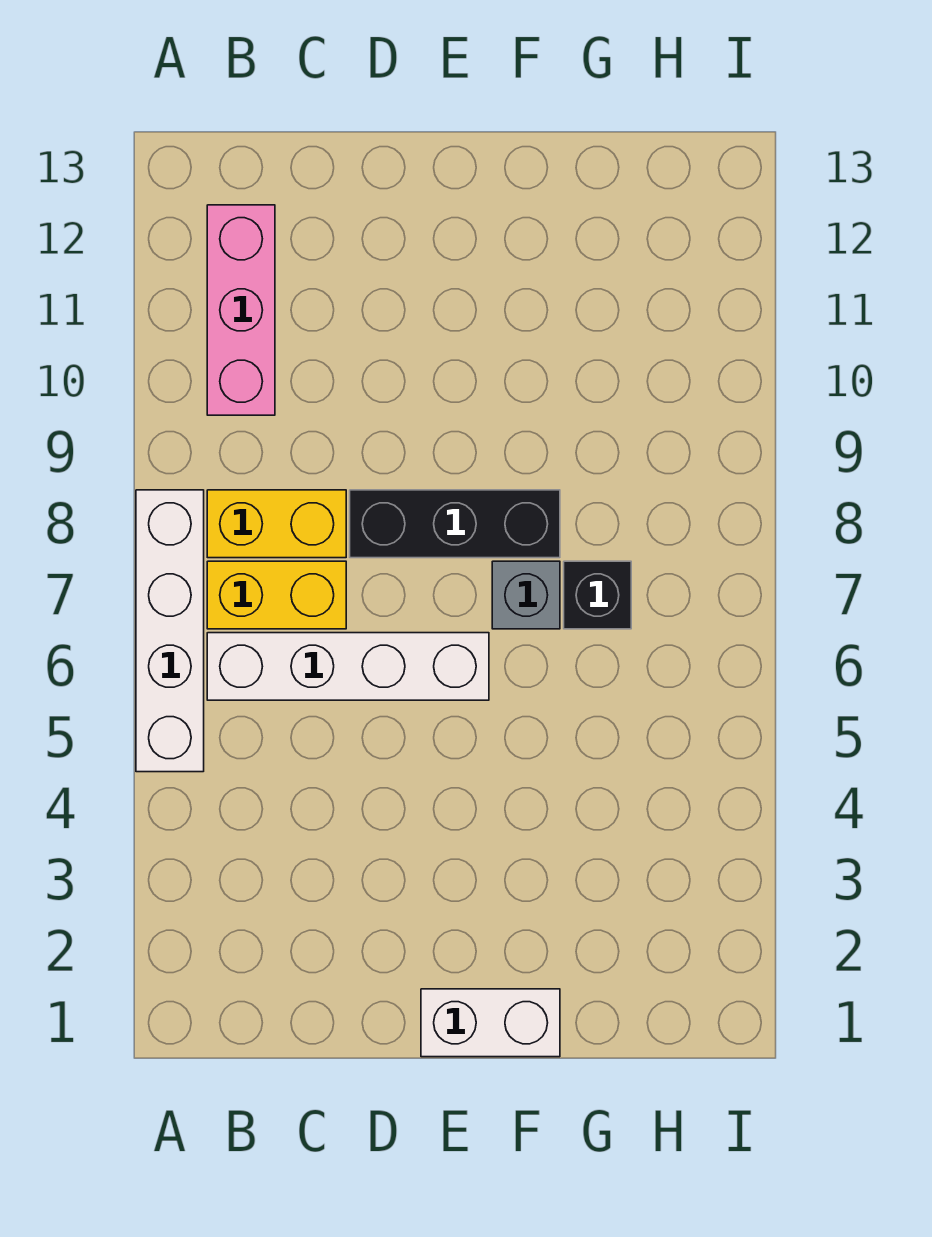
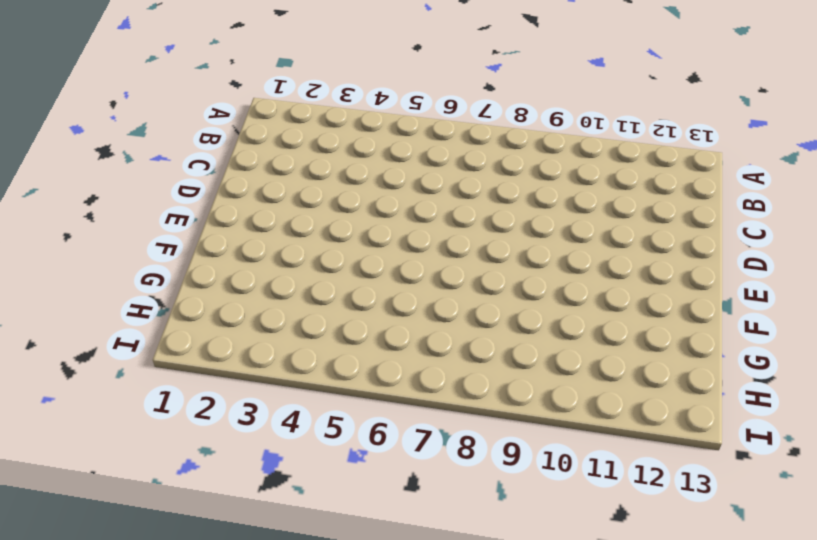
none -> white 1x4 brick [136,490,204,772]
none -> white 1x4 brick [207,633,489,700]

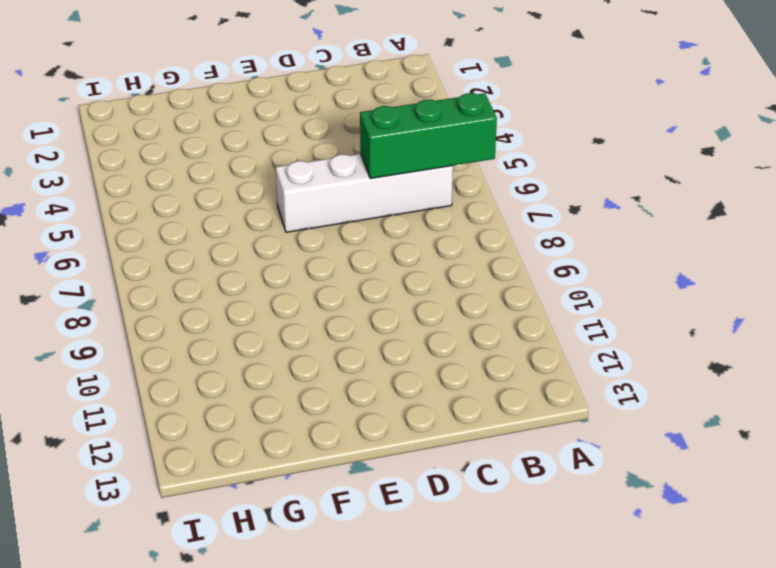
green 1x3 brick [360,93,497,178] -> none
none -> white 1x4 brick [136,490,204,772]
none -> yellow 1x2 brick [207,561,346,629]

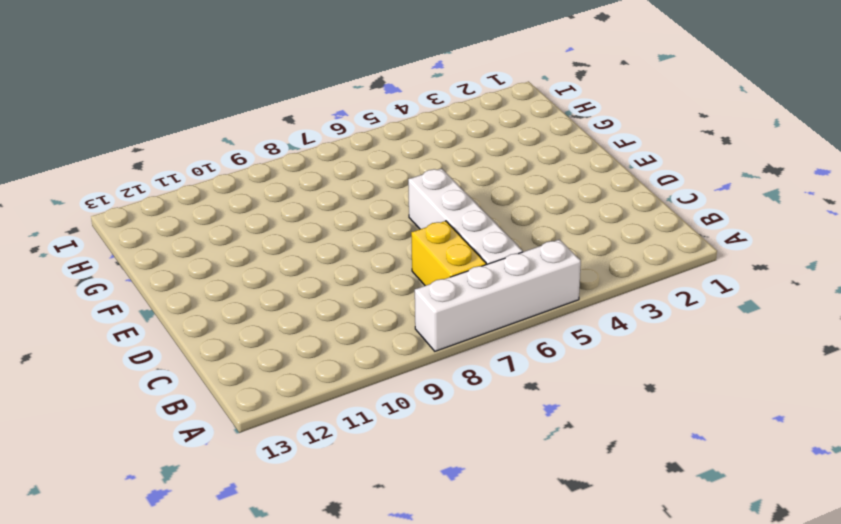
none -> yellow 1x2 brick [207,490,346,558]
none -> pink 1x3 brick [207,205,275,415]

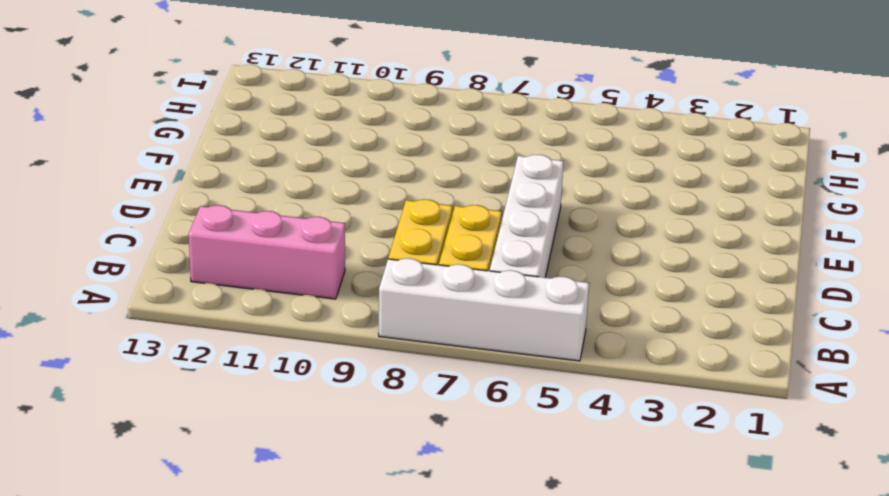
none -> black 1x3 brick [350,490,560,558]
none -> white 1x2 brick [421,989,560,1057]

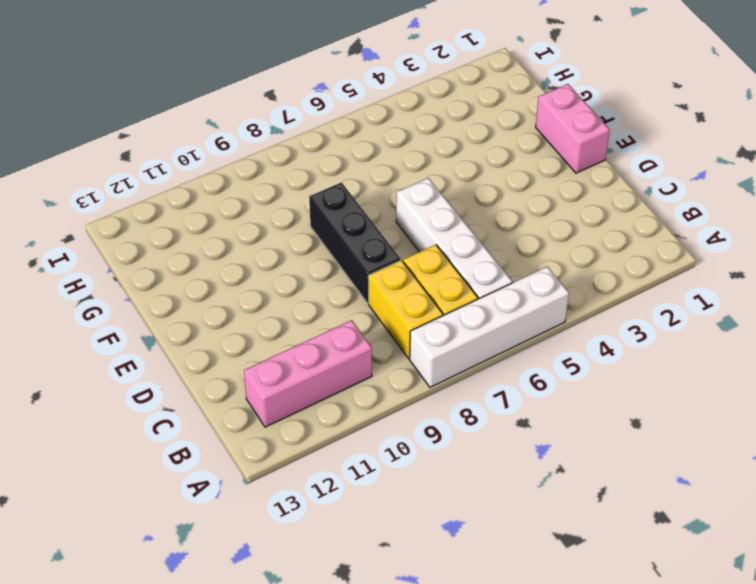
pink 1x2 brick [536,84,610,173] -> white 1x2 brick [421,989,560,1057]
none -> grey 1x1 brick [492,561,560,629]
none -> black 1x1 brick [564,561,631,629]

